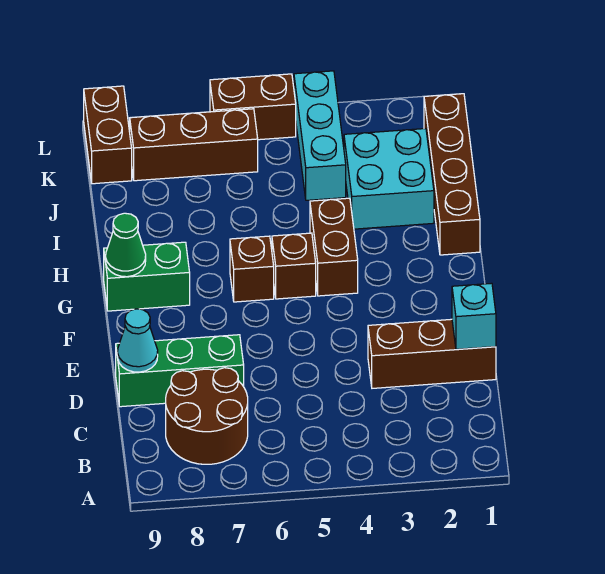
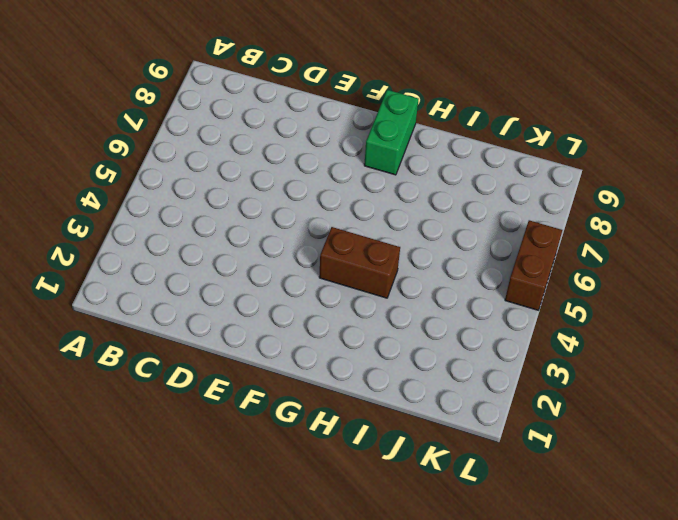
none -> brown 2x2 round brick [166,368,248,464]
none -> brown 1x3 brick [368,319,496,388]
none -> green 1x3 brick [116,335,244,407]

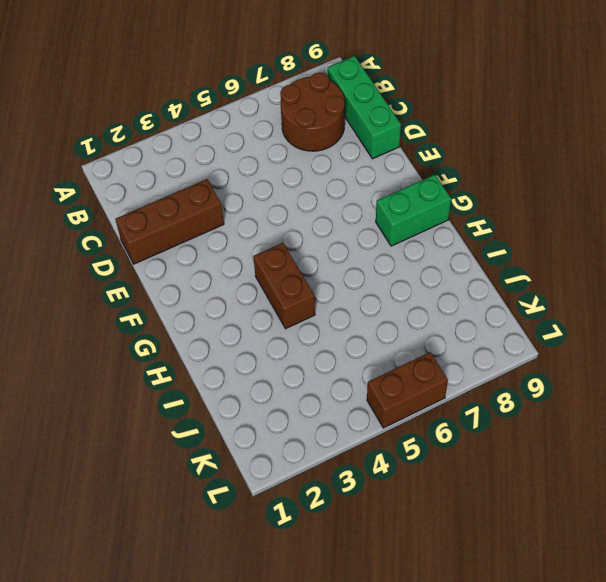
green 1x3 brick [328,56,401,159] -> green 1x3 brick turned to [116,335,244,407]
none -> brown 1x1 brick [272,233,316,299]
none -> brown 1x1 brick [230,236,274,302]
none -> brown 1x4 brick [424,94,480,255]

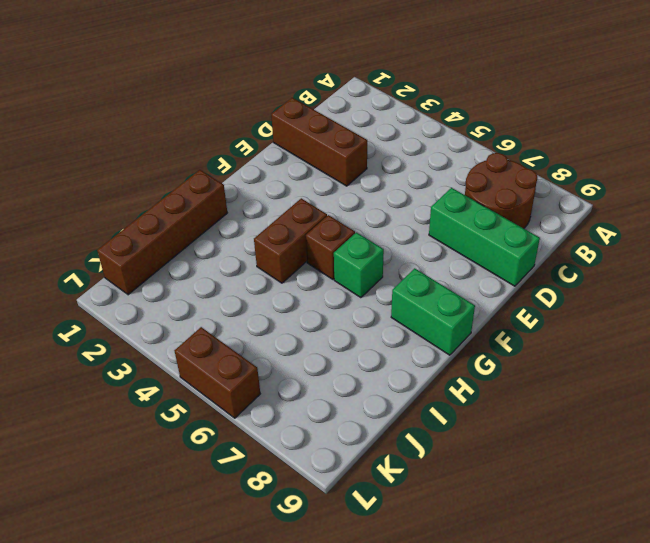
green 1x1 brick [334,232,384,298] -> brown 1x1 brick [230,236,274,302]
none -> cyan 2x2 brick [344,129,434,229]
none -> cyan 1x3 brick [294,71,346,200]
none -> brown 1x3 brick [130,109,258,181]

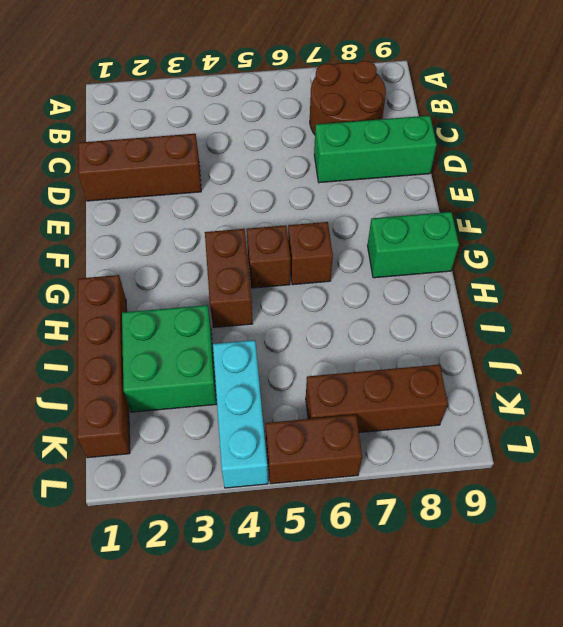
green 2x2 brick [122,305,216,412] -> cyan 2x2 brick [344,129,434,229]
none -> brown 1x2 brick [84,86,132,184]
none -> cyan 1x1 brick [452,283,496,349]
none -> cyan 1x1 cone [118,309,158,372]

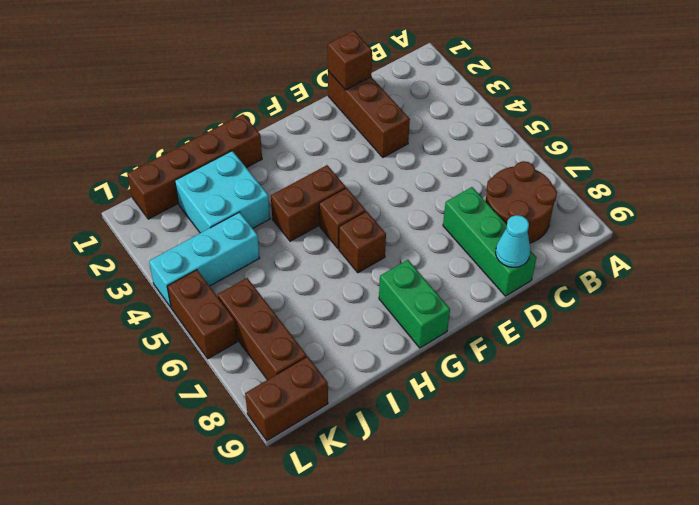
brown 1x1 brick [328,31,372,90] -> cyan 1x1 brick [452,283,496,349]
none -> green 1x1 cone [106,213,146,277]

